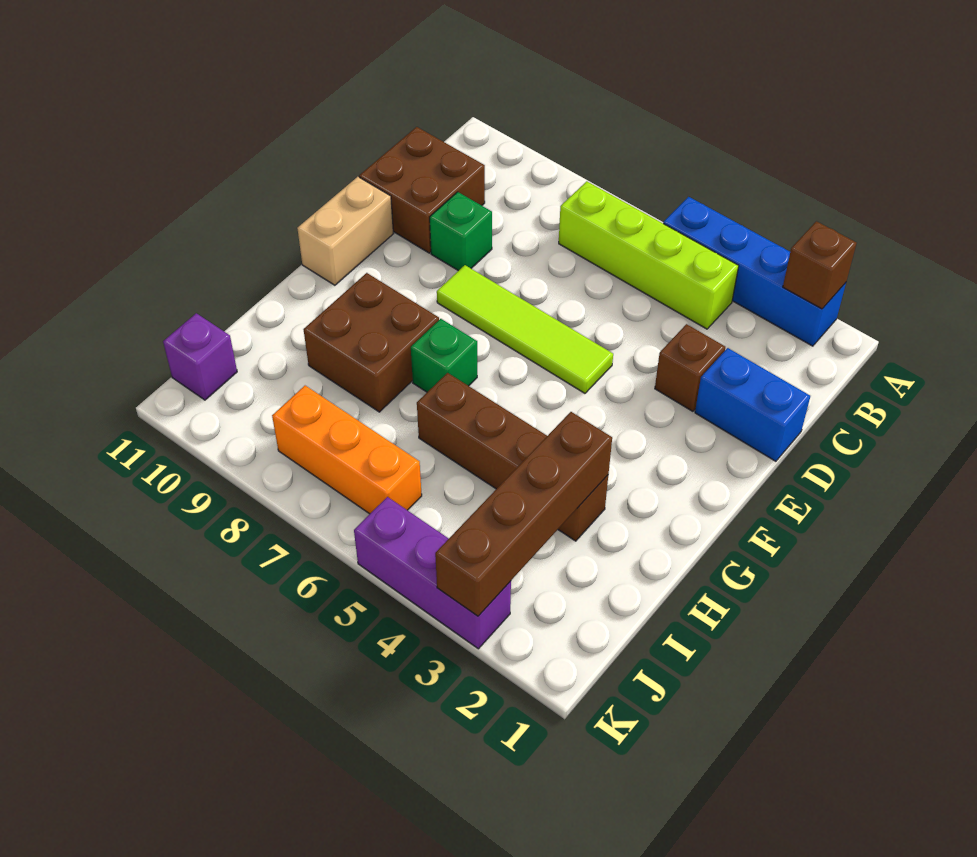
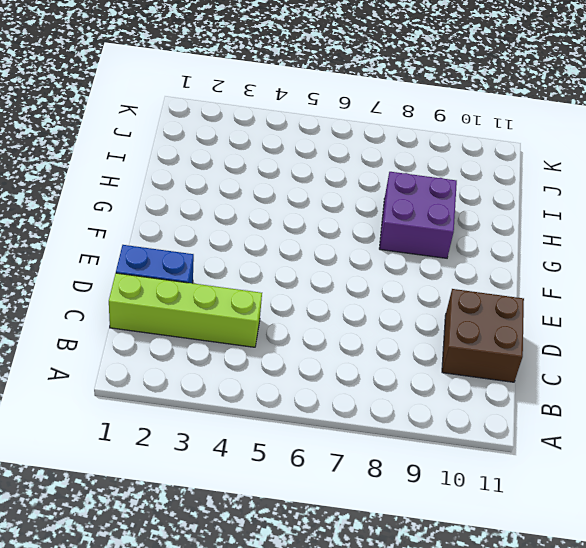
lime 1x4 brick [109,273,262,347] -> lime 1x4 brick moved to [559,181,739,329]
purple 2x2 brick [379,172,457,258] -> brown 2x2 brick [304,273,439,412]
none -> blue 1x4 brick [663,197,846,346]
none -> brown 1x1 brick [655,324,725,411]
none -> green 1x1 brick [430,192,492,271]

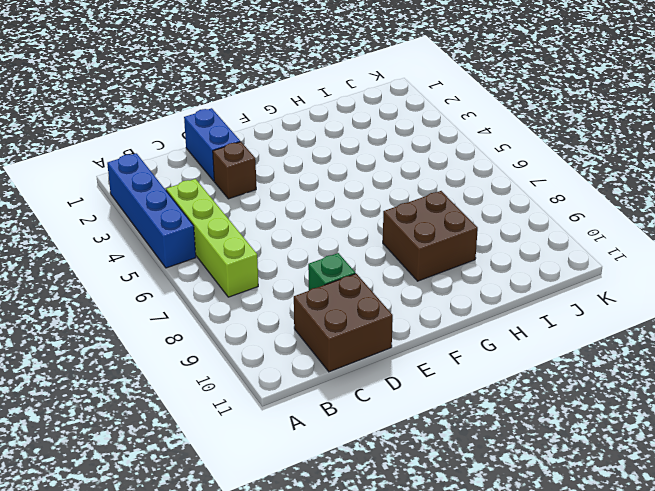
none -> lime 1x4 tile [437,265,613,393]
none -> tan 1x2 brick [297,177,393,285]
none -> green 1x1 brick [411,319,477,392]

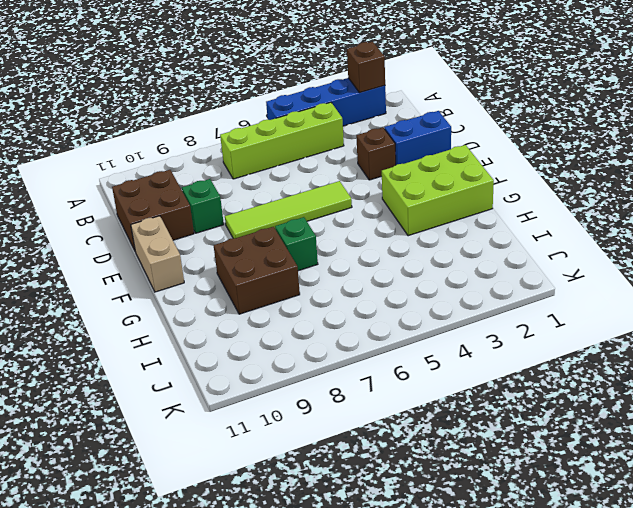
lime 2x3 brick [382,145,494,236] -> none
none -> brown 1x4 brick [417,373,608,541]
none -> orange 1x3 brick [272,386,422,514]
none -> purple 1x1 brick [163,313,237,400]

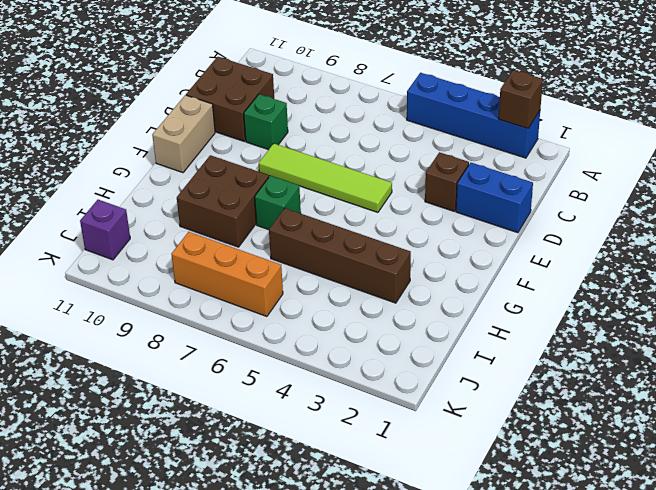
none -> lime 1x4 brick [559,181,739,329]
none -> purple 1x3 brick [354,497,511,649]
none -> brown 1x4 brick [435,412,612,616]

